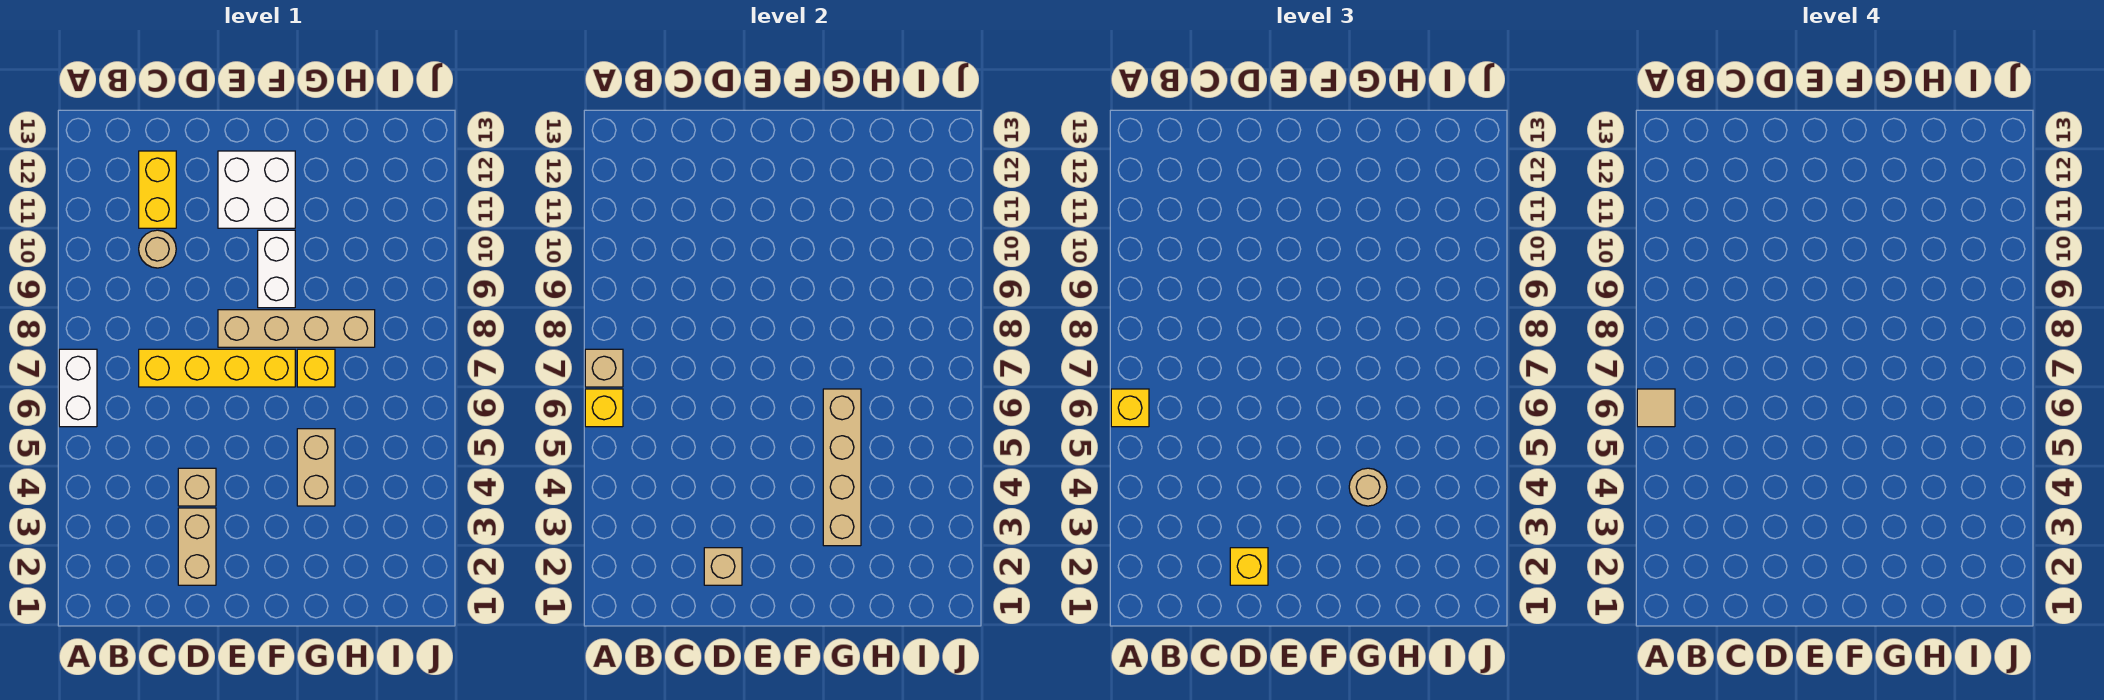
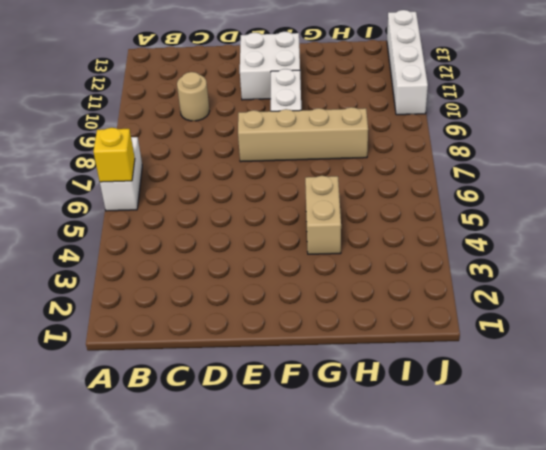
white 1x4 brick [387,10,428,115] -> none
none -> yellow 1x4 brick [139,349,295,387]
none -> yellow 1x2 brick [139,151,176,228]
none -> tan 1x2 brick [178,508,216,585]

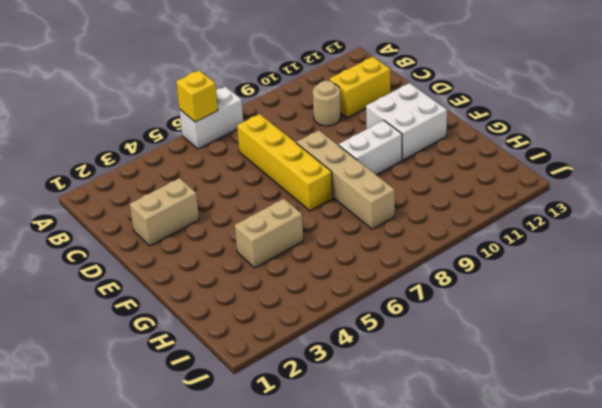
none -> tan 1x1 brick [178,468,216,506]
none -> yellow 1x1 brick [297,349,335,387]
none -> tan 1x1 brick [585,349,623,387]

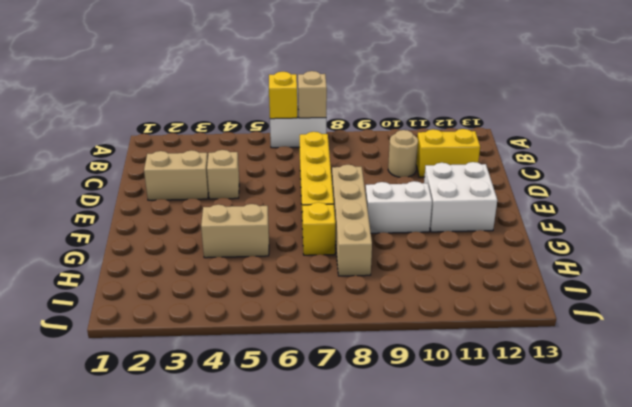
none -> tan 1x1 brick [704,548,742,585]
none -> tan 1x4 brick [823,389,861,546]
none -> yellow 1x1 brick [1111,389,1149,427]

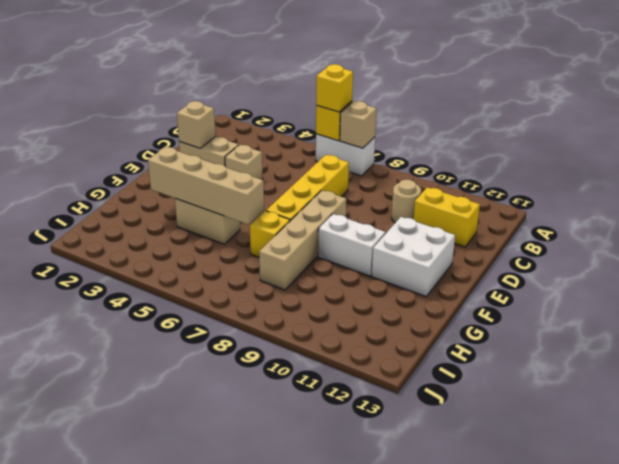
none -> yellow 1x1 brick [1230,548,1268,585]
none -> tan 1x1 round brick [1349,468,1387,506]
none -> tan 1x1 tile [1637,389,1675,427]

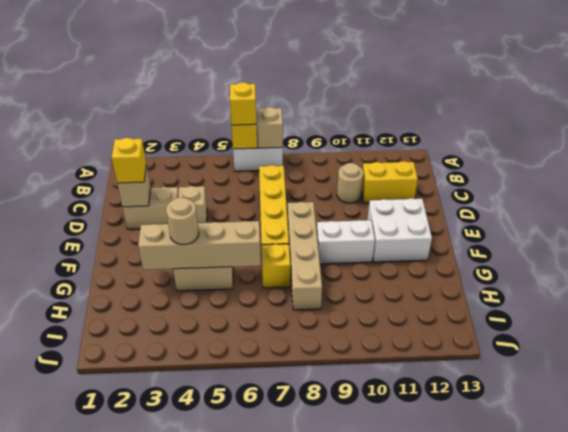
none -> tan 1x1 tile [1637,389,1675,427]

